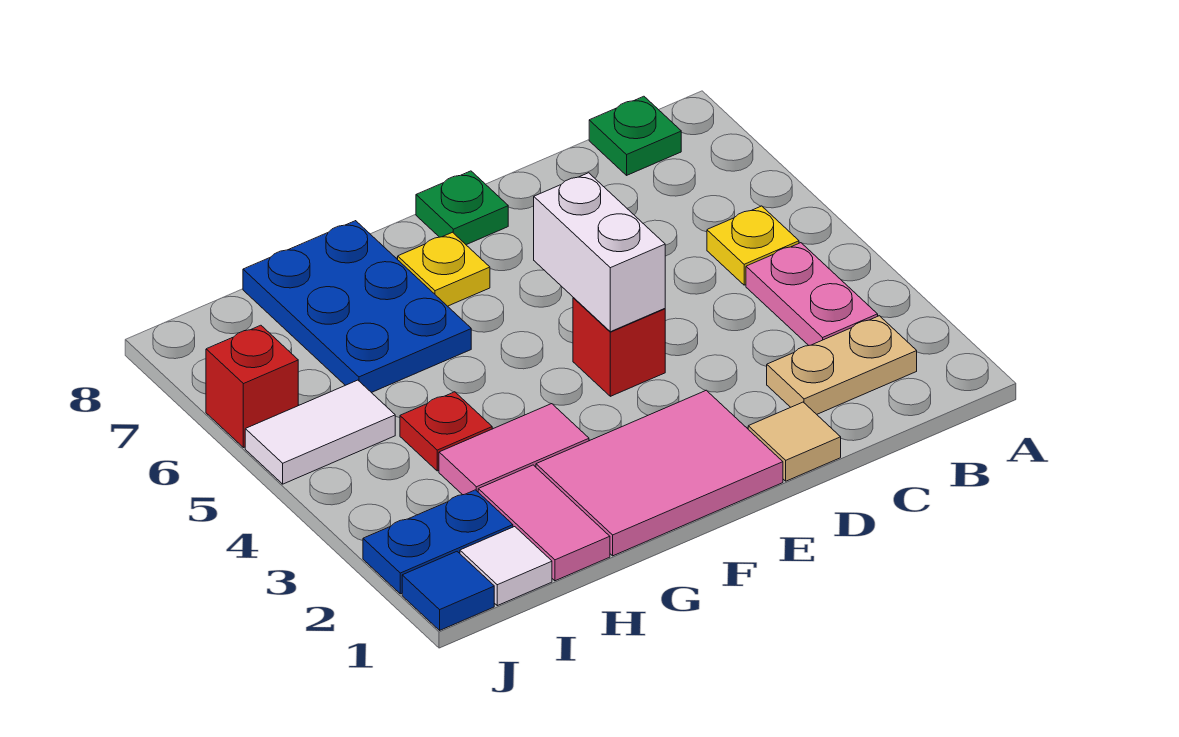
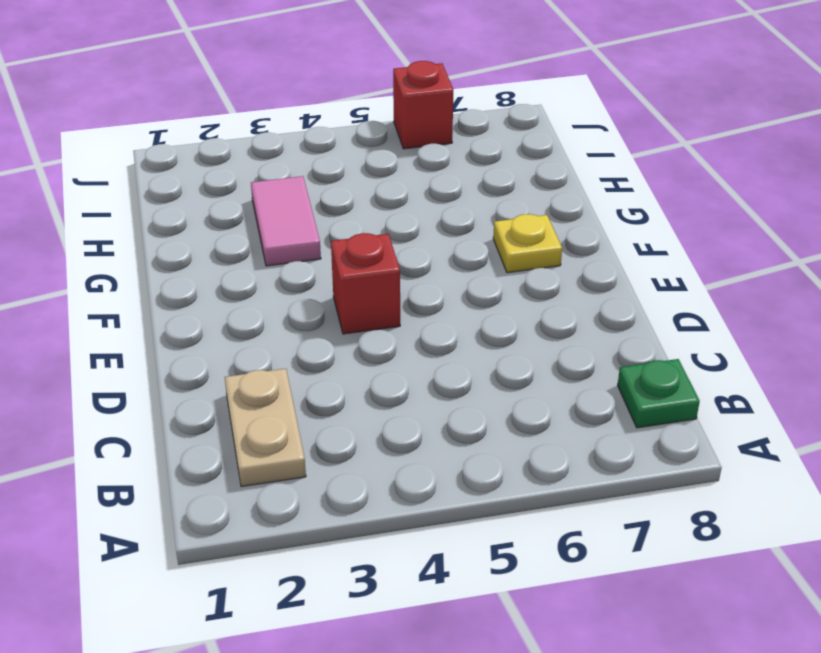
none -> pink 1x2 plate [746,243,878,345]
none -> yellow 1x1 plate [707,206,799,285]
none -> tan 1x1 tile [748,402,841,481]

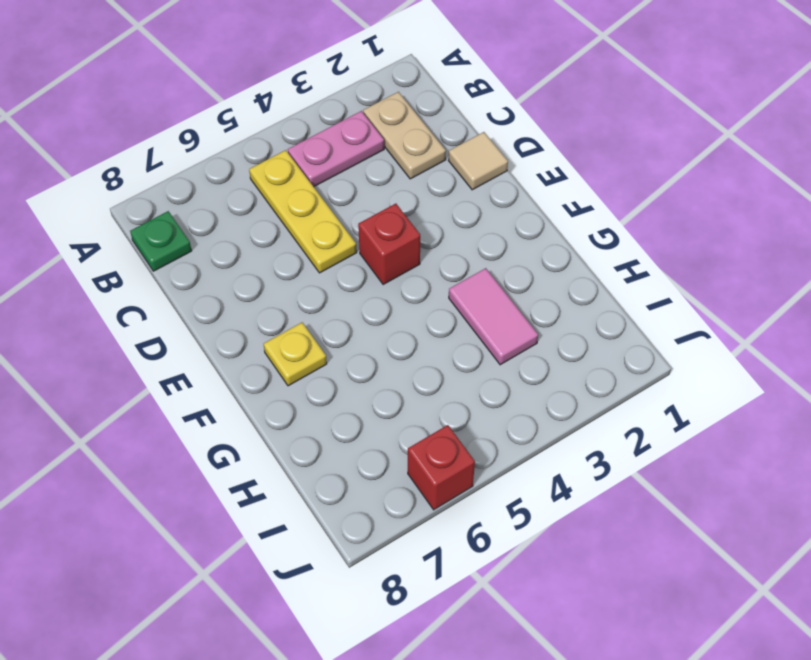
yellow 1x3 plate [249,150,357,273] -> yellow 1x1 plate [707,206,799,285]
none -> pink 2x3 tile [536,390,783,556]
none -> green 1x1 plate [416,171,508,245]
none -> blue 2x3 plate [243,221,471,393]

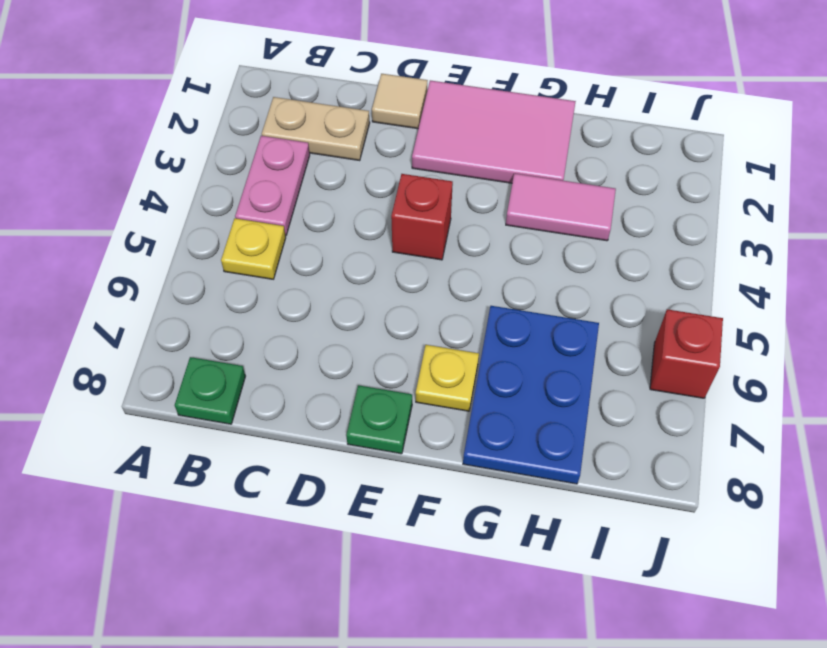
none -> pink 1x2 tile [478,465,610,581]
none -> red 1x1 plate [400,392,492,471]
none -> white 1x1 tile [460,527,552,606]

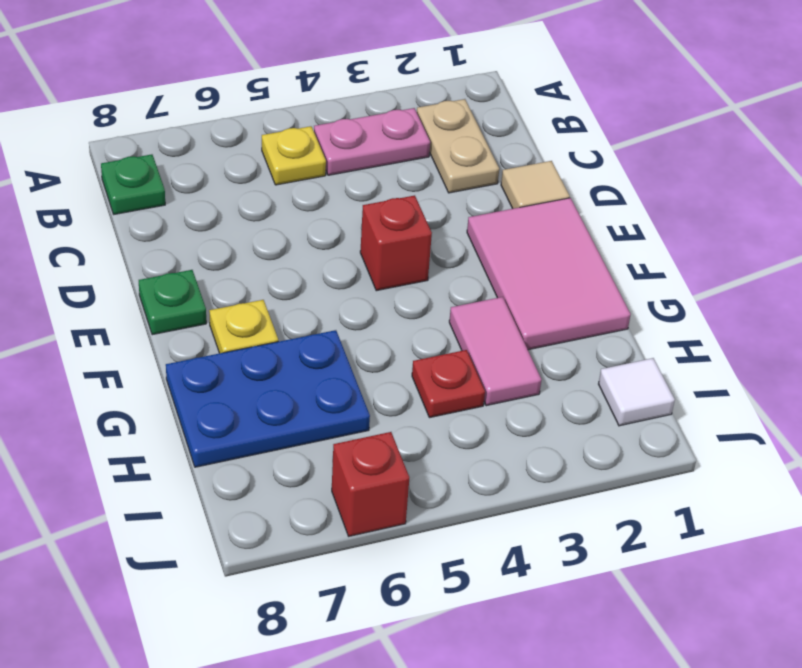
none -> pink 1x2 tile [478,465,610,581]
none -> blue 1x2 plate [363,490,513,594]
none -> white 1x2 tile [245,380,395,484]

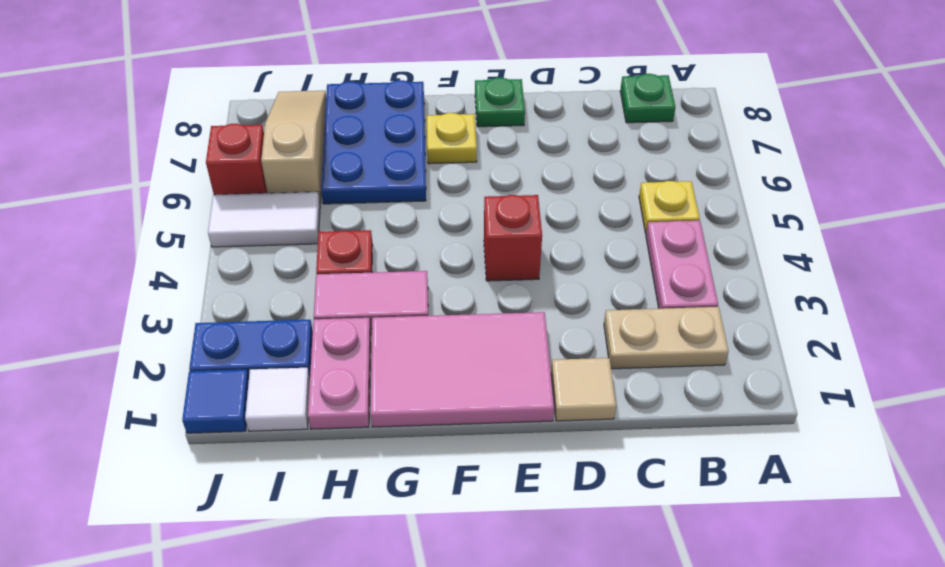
pink 1x2 plate [308,318,371,429] -> pink 1x2 tile [478,465,610,581]
tan 1x3 slope [261,91,326,202] -> none
none -> white 1x2 brick [534,173,665,332]

